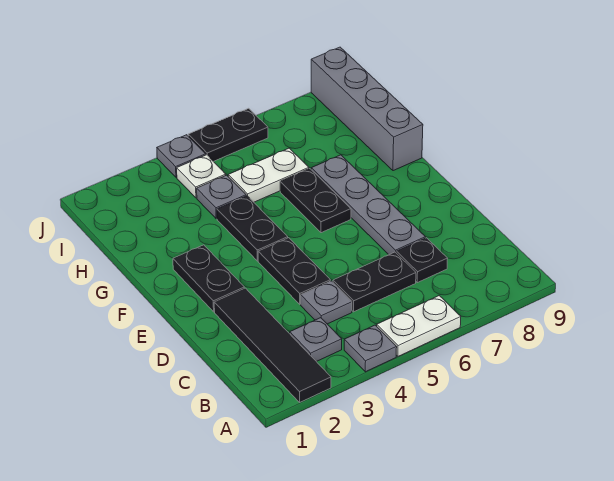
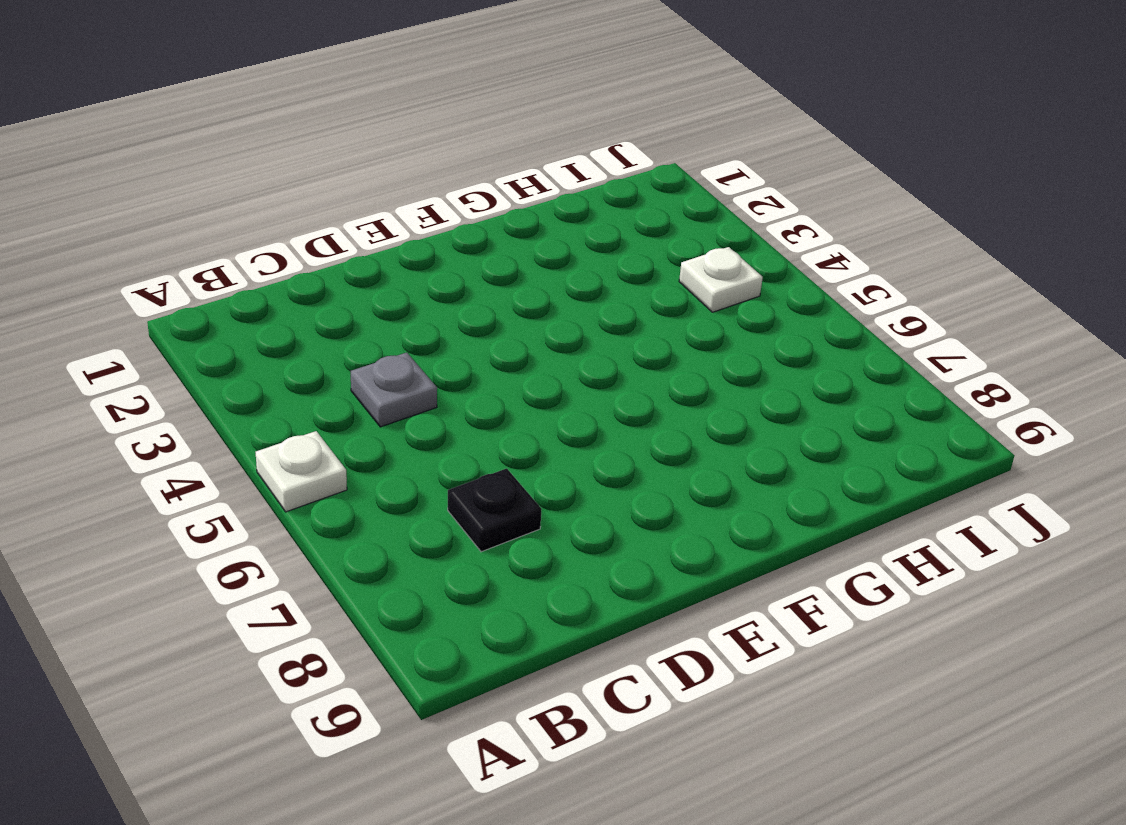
white 1x1 plate [256,431,347,512] -> white 1x2 plate [377,296,461,356]
none -> black 1x4 tile [214,288,331,402]
none -> grey 1x1 plate [344,325,397,372]
none -> grey 1x1 plate [290,318,342,362]

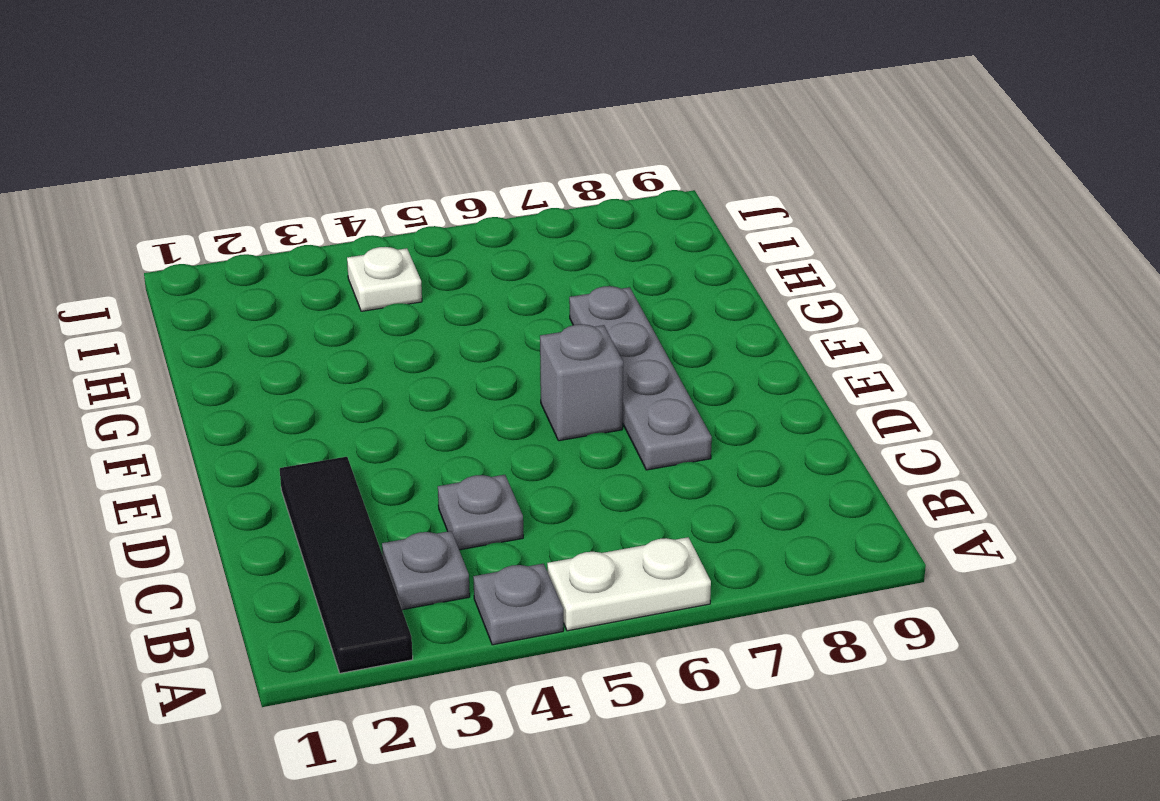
grey 1x1 brick [540,324,623,441] -> none
none -> black 1x2 plate [333,252,416,312]
none -> black 1x1 plate [397,238,448,283]
none -> black 1x2 plate [258,238,330,304]

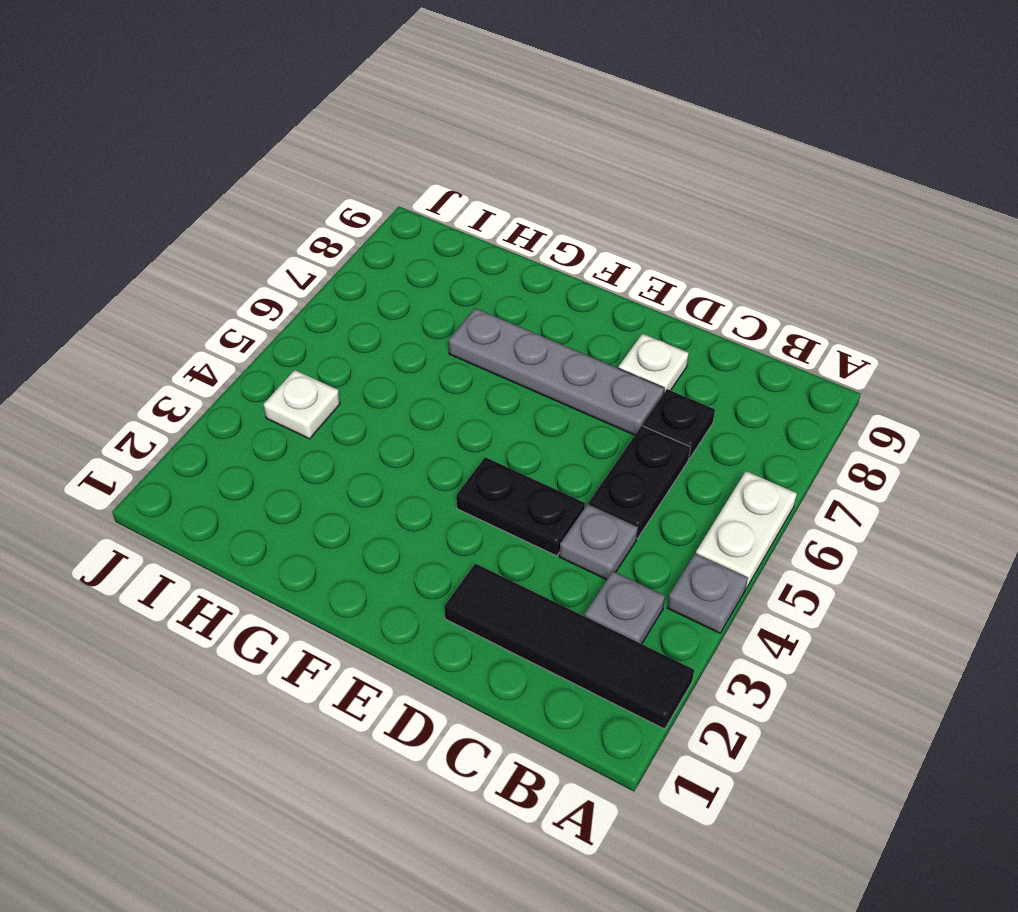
white 1x1 plate [618,334,689,392] -> none
none -> black 1x2 plate [173,245,244,312]
none -> black 1x2 plate [217,196,288,261]
none -> black 1x2 plate [280,169,351,233]

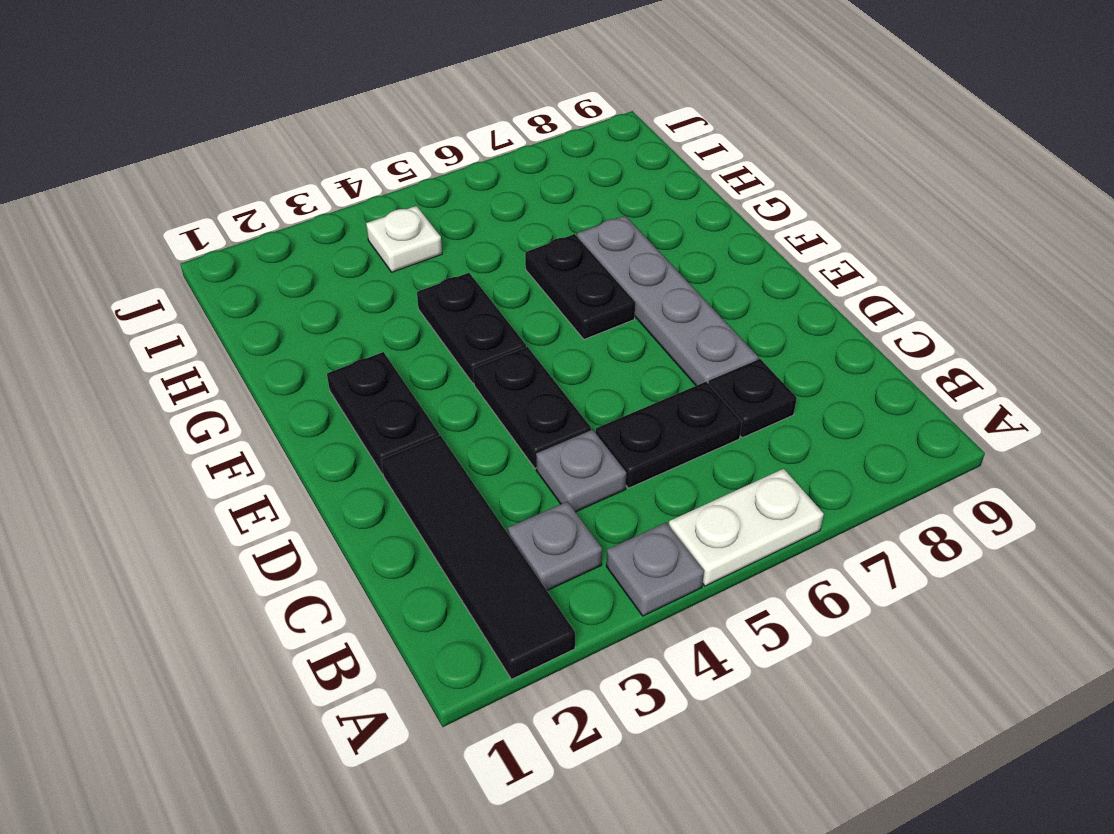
none -> grey 1x4 brick [311,47,423,171]
none -> grey 1x1 plate [197,175,246,219]
none -> white 1x2 plate [228,148,309,202]

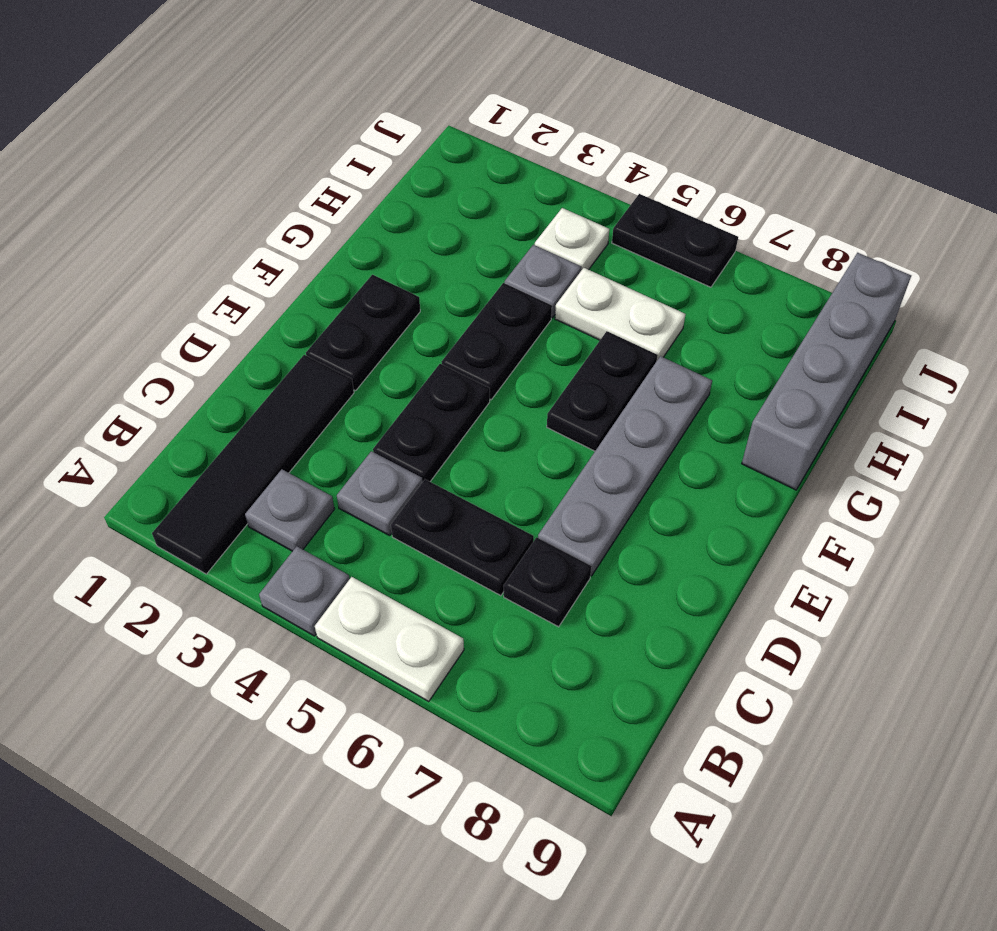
none -> grey 1x1 plate [157,135,206,177]

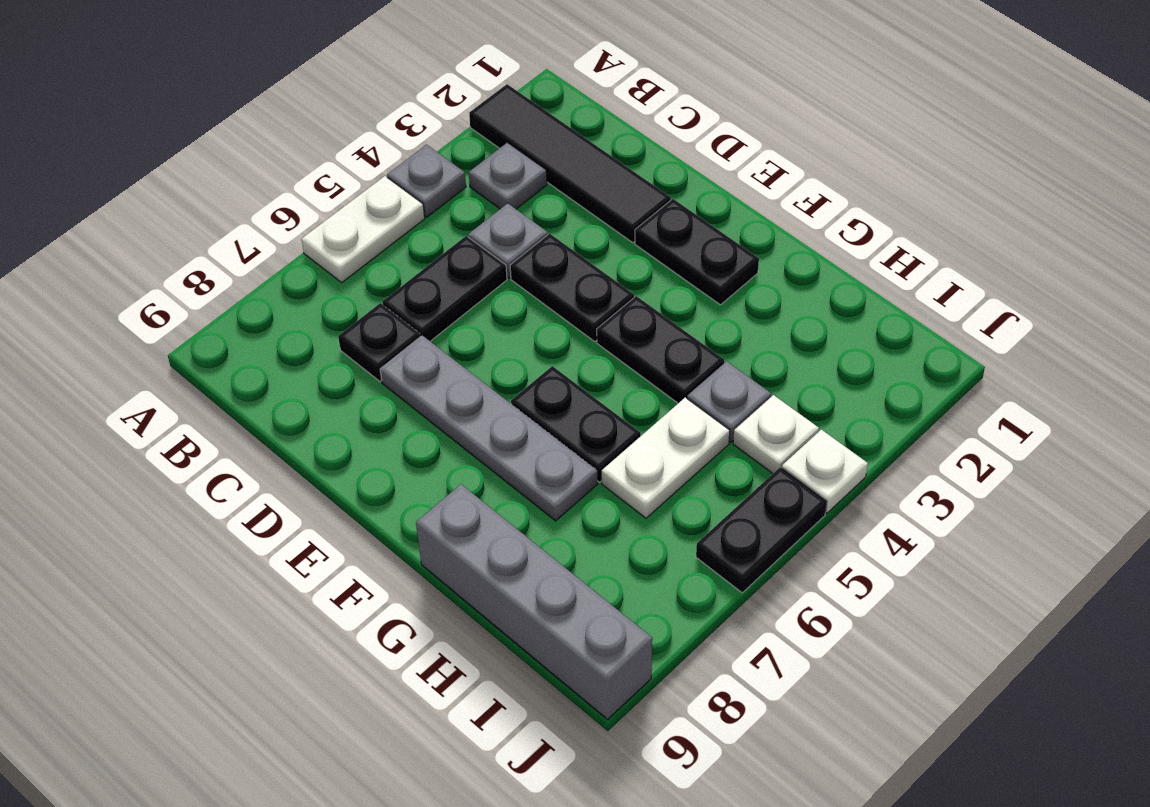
white 1x1 plate [782,430,868,513] -> grey 1x1 plate [157,135,206,177]

